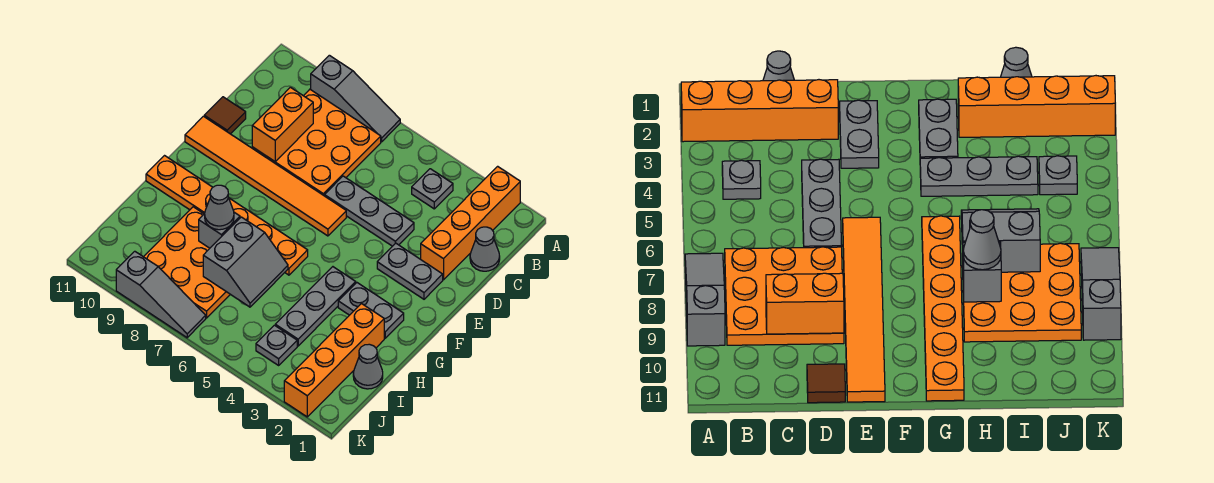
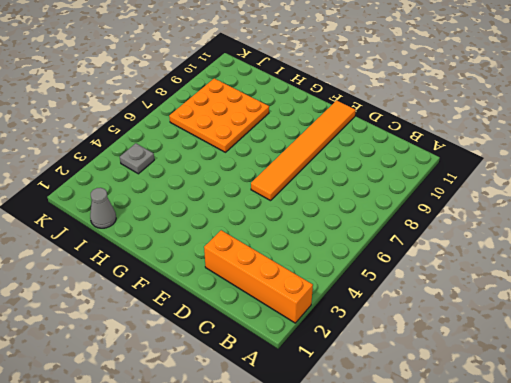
none -> grey 1x3 slope [311,55,400,142]
none -> grey 1x1 plate [412,169,453,209]
none -> orange 3x3 plate [252,89,381,196]

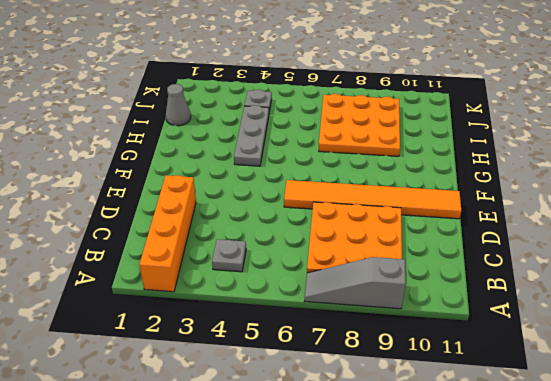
none -> grey 1x1 cone [470,227,500,271]
none -> grey 1x3 plate [325,176,414,246]
none -> brown 1x1 tile [204,97,246,134]

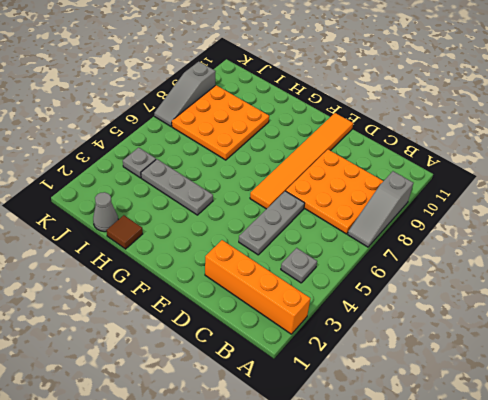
brown 1x1 tile [106,215,143,249] -> brown 1x1 tile moved to [204,97,246,134]
none -> grey 1x1 cone [470,227,500,271]
none -> grey 1x2 plate [377,243,443,299]
none -> grey 1x2 plate [338,283,404,338]

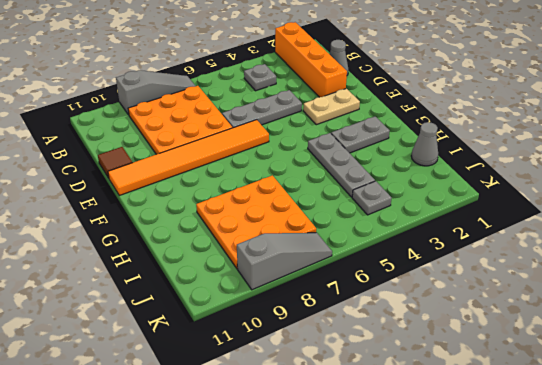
tan 1x2 plate [303,88,360,125] -> grey 1x2 plate [377,243,443,299]
none -> orange 1x6 plate [146,156,308,275]
none -> orange 1x4 brick [284,304,384,417]
none -> orange 1x2 brick [252,87,313,161]

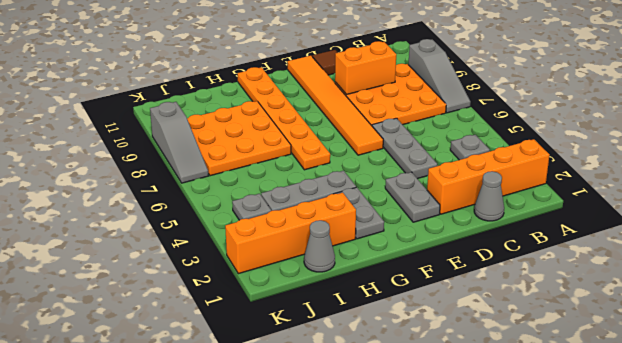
none -> grey 2x2 slope [203,217,288,307]
none -> grey 1x1 brick [199,212,240,248]
none -> grey 1x1 cone [205,185,234,230]

